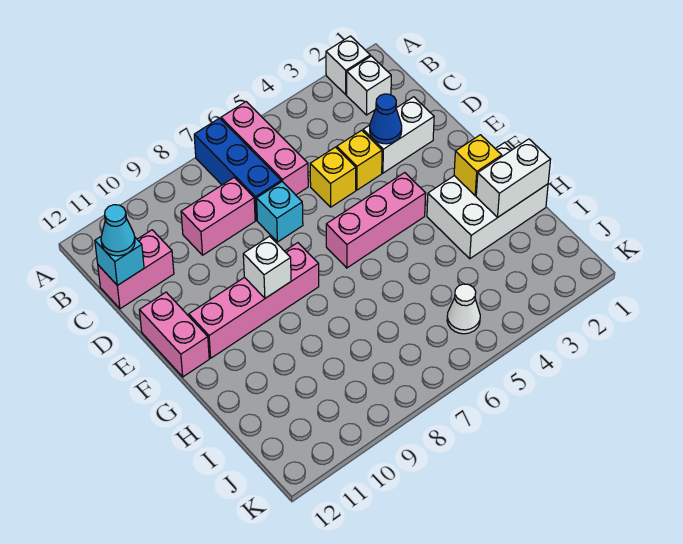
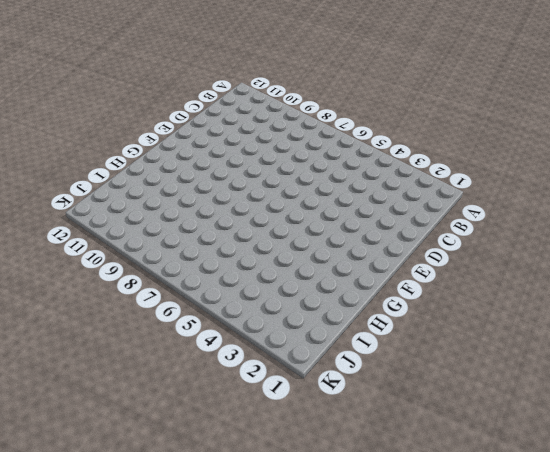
none -> white 1x1 brick [326,36,370,95]
none -> pink 1x3 brick [221,102,308,195]
none -> blue 1x3 brick [194,118,281,220]

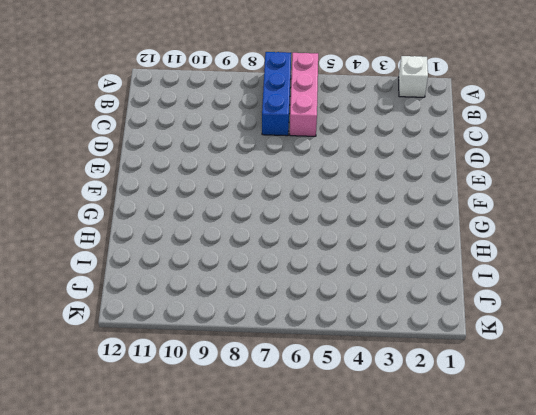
none -> white 1x1 brick [347,56,391,115]
none -> pink 1x2 brick [181,178,255,255]
none -> pink 1x2 brick [98,230,174,309]

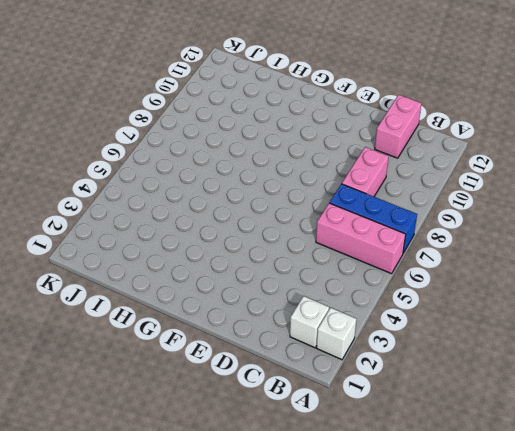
none -> white 1x2 brick [363,97,434,173]
none -> yellow 1x1 brick [337,130,382,190]
none -> yellow 1x1 brick [310,147,356,207]

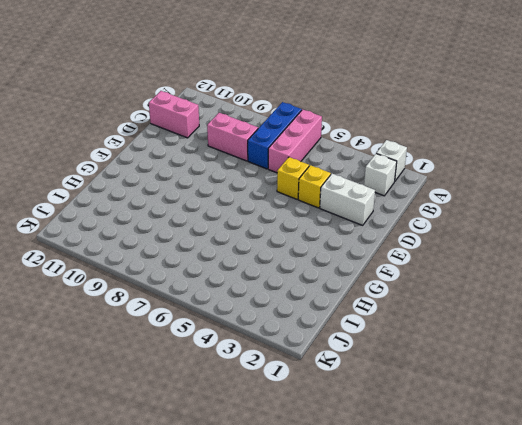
none -> cyan 1x1 brick [257,182,303,242]
none -> pink 1x2 brick [139,292,209,377]
none -> pink 1x3 brick [326,173,426,268]

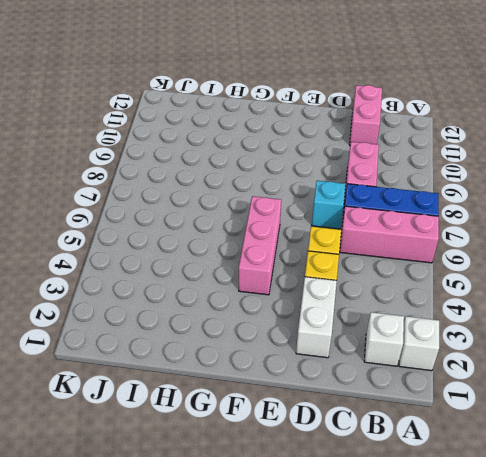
none -> pink 1x2 brick [139,292,209,377]
none -> pink 1x4 brick [189,243,319,358]
none -> white 2x3 brick [427,142,548,259]

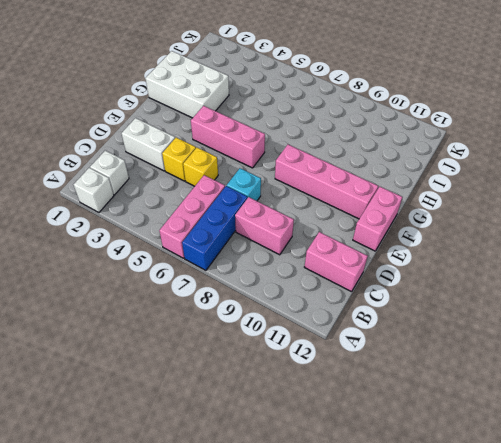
none -> white 1x1 cone [447,284,480,334]
none -> cyan 1x1 brick [95,237,144,285]
none -> blue 1x1 cone [370,94,402,144]

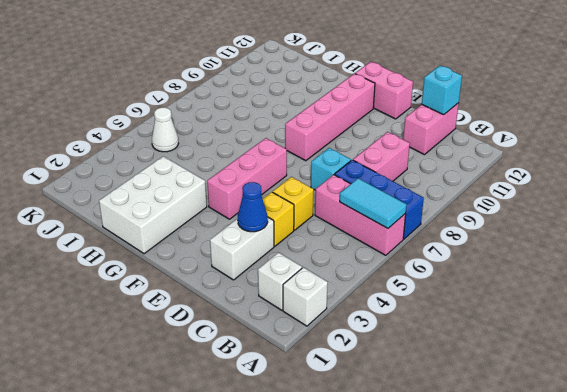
cyan 1x2 tile [340,178,407,228] -> none
none -> white 1x1 brick [243,236,291,298]
none -> yellow 1x1 brick [454,135,502,196]
none -> white 1x2 brick [476,139,551,218]

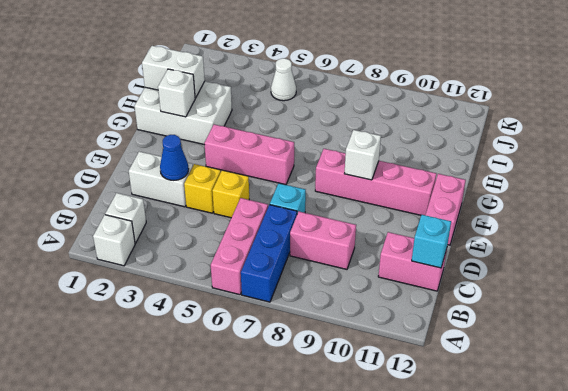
white 1x1 brick [158,69,195,117] -> yellow 1x1 brick [454,135,502,196]
none -> cyan 1x1 cone [101,205,135,256]

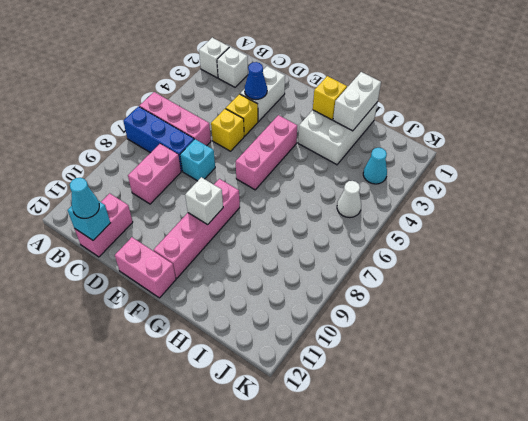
cyan 1x1 cone [363,148,387,184] -> none

